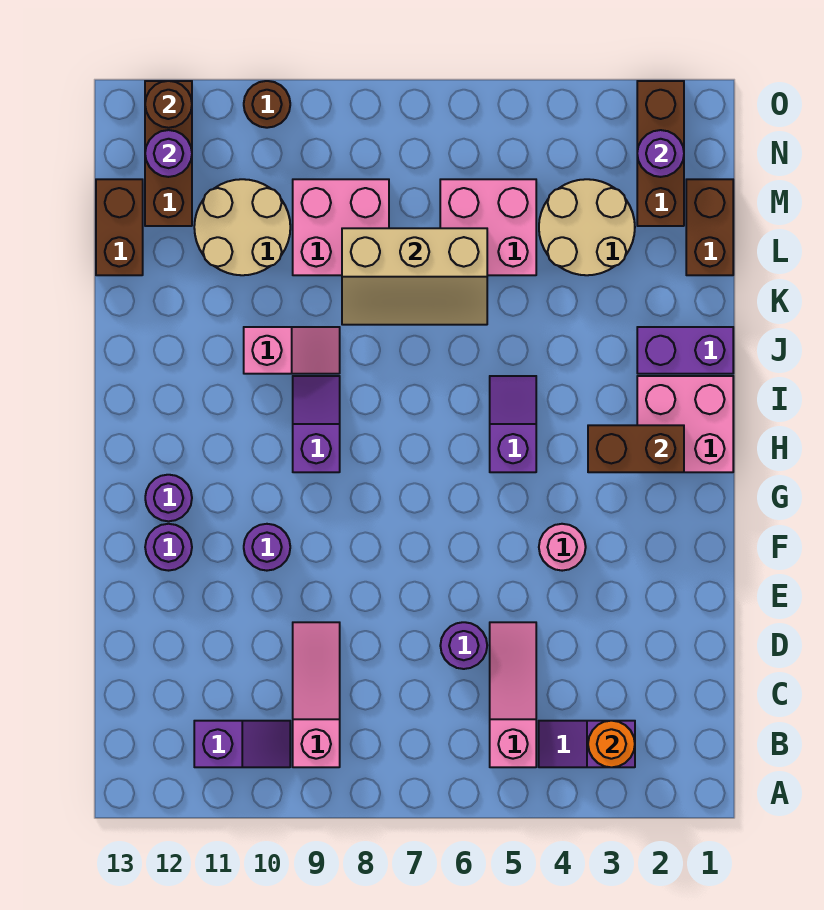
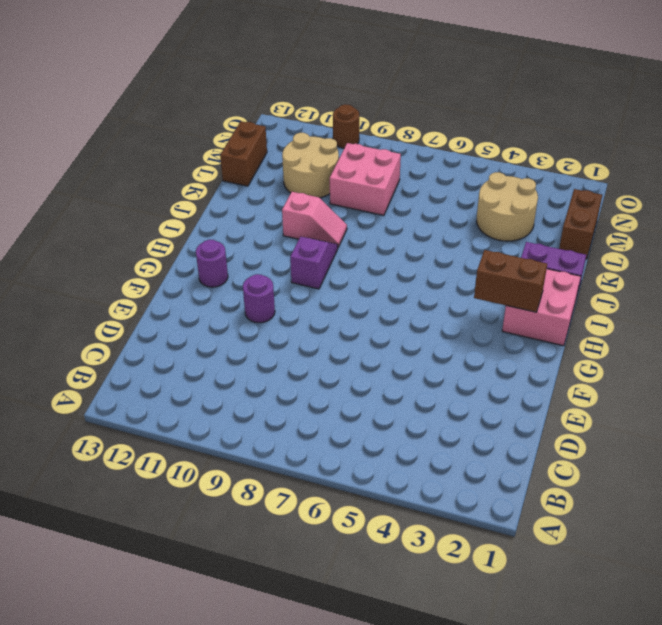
none -> purple 1x2 slope [539,721,635,767]
none -> pink 1x3 slope [490,622,536,767]
none -> pink 1x3 slope [293,622,340,767]

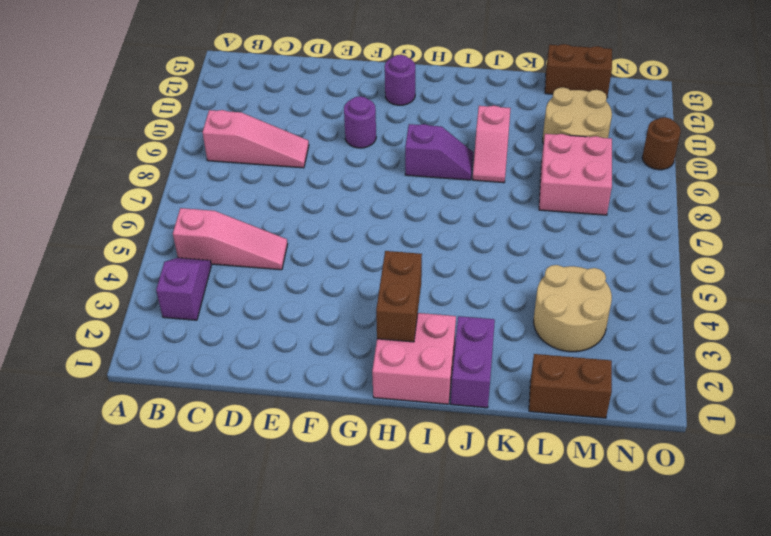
none -> purple 1x2 slope [194,721,290,767]
none -> purple 1x1 round brick [440,622,487,669]
none -> pink 1x1 round brick [539,524,586,571]

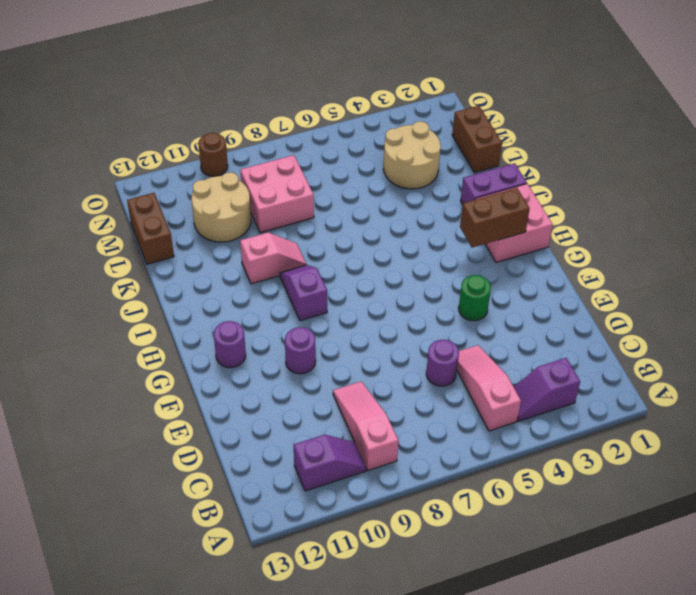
green 1x1 round brick [459,275,491,321] -> pink 1x1 round brick [539,524,586,571]
none -> purple 1x1 round brick [145,524,192,571]
none -> purple 1x2 slope [490,376,536,472]
none -> pink 2x2 brick [440,179,536,275]

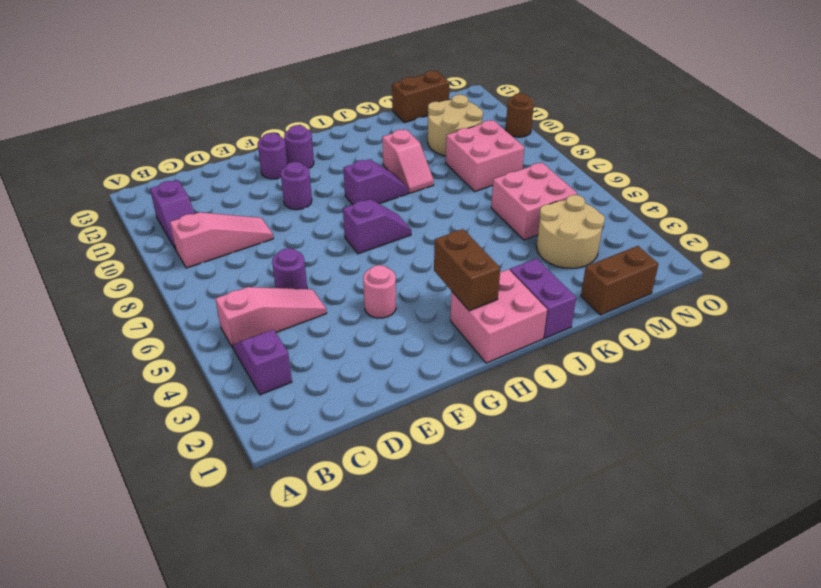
purple 1x2 slope [343,199,411,254] -> purple 1x2 slope moved to [490,376,536,472]
none -> brown 1x3 brick [637,81,684,226]
none -> brown 1x3 brick [145,81,192,226]
none -> orange 1x1 round brick [588,721,635,767]

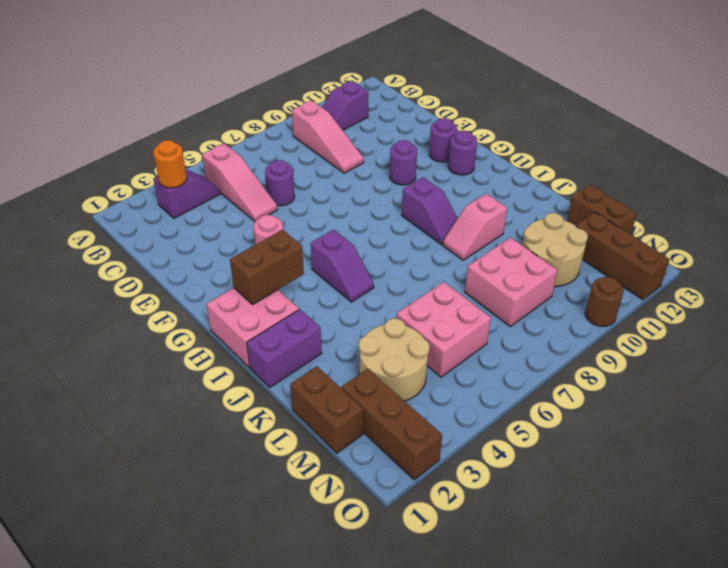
none -> tan 2x3 slope [342,228,487,325]
none -> purple 1x1 round brick [637,130,684,177]
none -> purple 1x1 round brick [145,130,192,177]

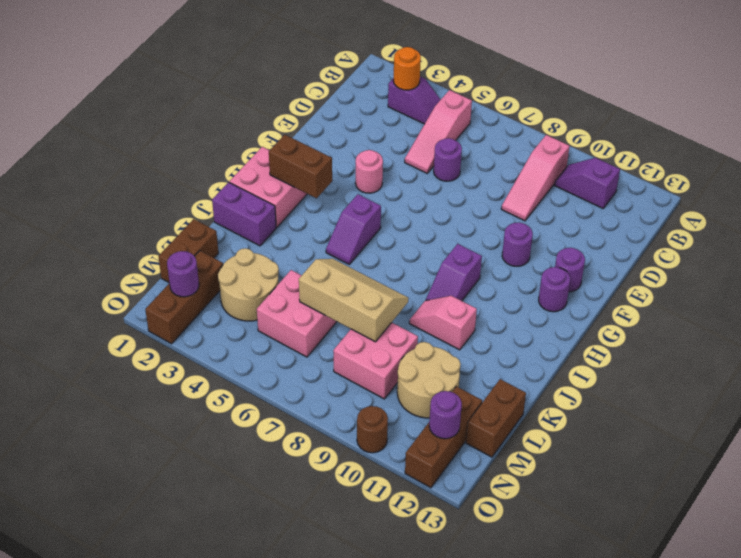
none -> brown 1x1 round brick [145,81,192,128]

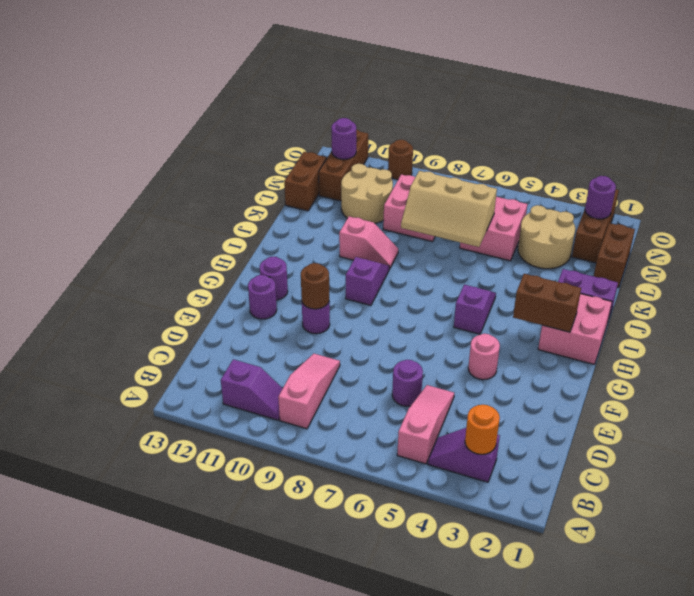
brown 1x1 round brick [301,263,329,309] -> brown 1x1 round brick moved to [145,81,192,128]

